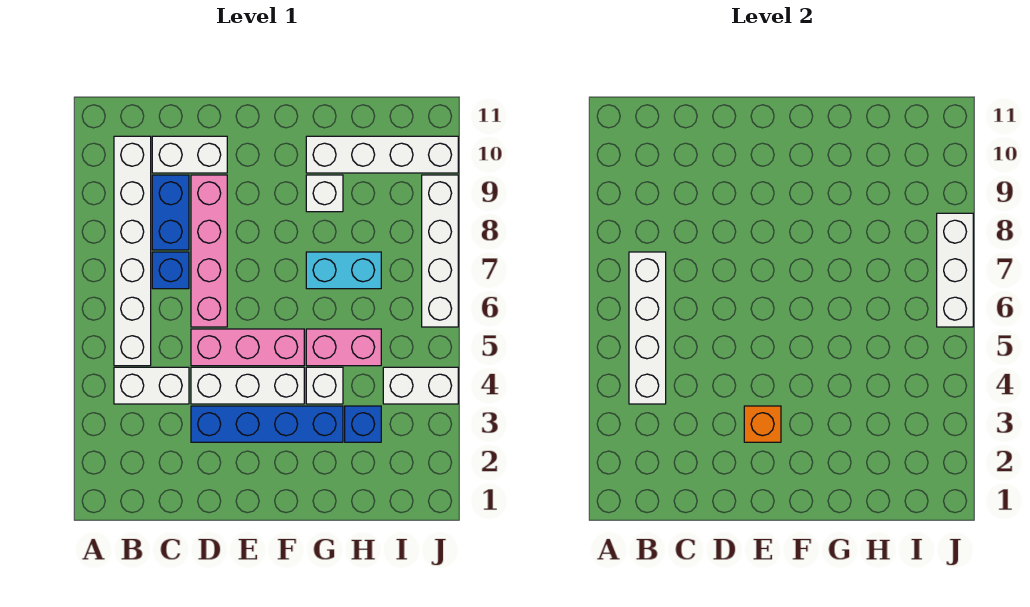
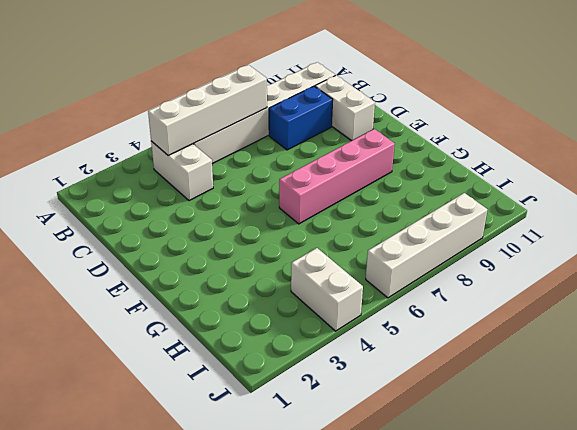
pink 1x4 brick [279,129,395,224] -> pink 1x4 brick moved to [191,175,227,327]
none -> blue 1x1 brick [152,252,189,289]
none -> blue 1x4 brick [191,406,343,442]
none -> white 1x3 brick [191,367,304,404]

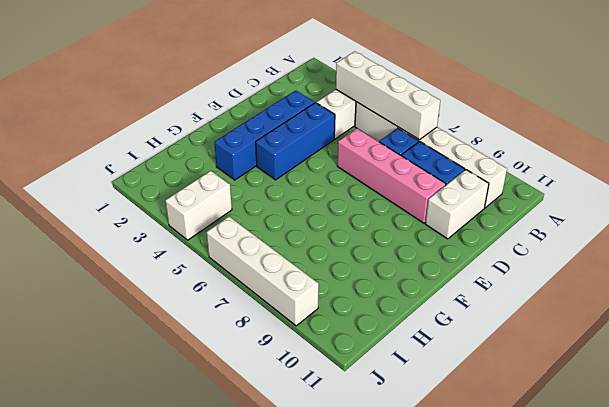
blue 1x3 brick [256,103,335,180] -> white 1x3 brick [191,367,304,404]
none -> pink 1x3 brick [191,329,304,366]
none -> white 1x1 brick [306,367,343,404]
none -> pink 1x2 brick [306,329,381,366]

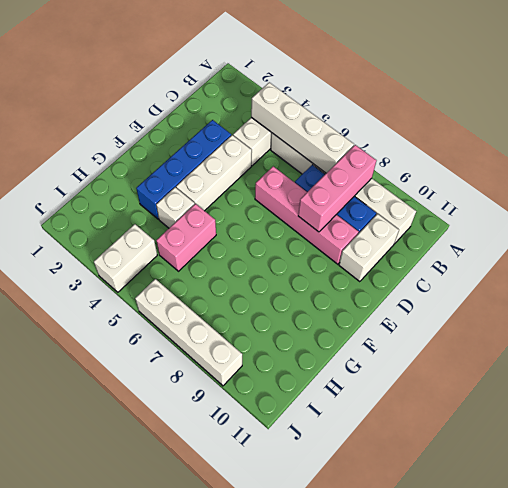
pink 1x3 brick [298,145,376,232] -> pink 1x3 brick moved to [191,329,304,366]
none -> cyan 1x2 brick [306,252,381,289]
none -> white 1x1 brick [306,175,343,212]
none -> white 1x4 brick [306,136,458,173]

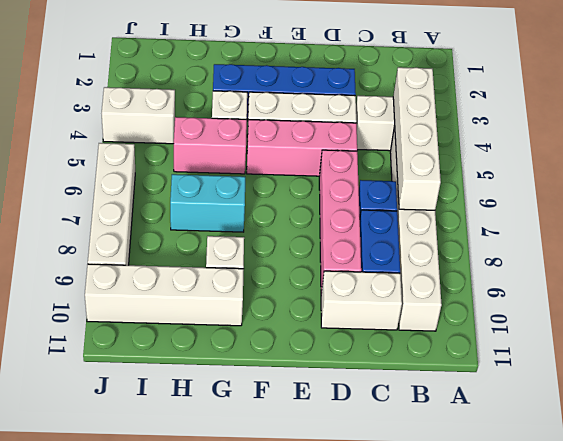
none -> blue 1x1 brick [345,406,381,442]
none -> orange 1x1 brick [744,406,781,442]
none -> white 1x3 brick [937,213,973,327]

